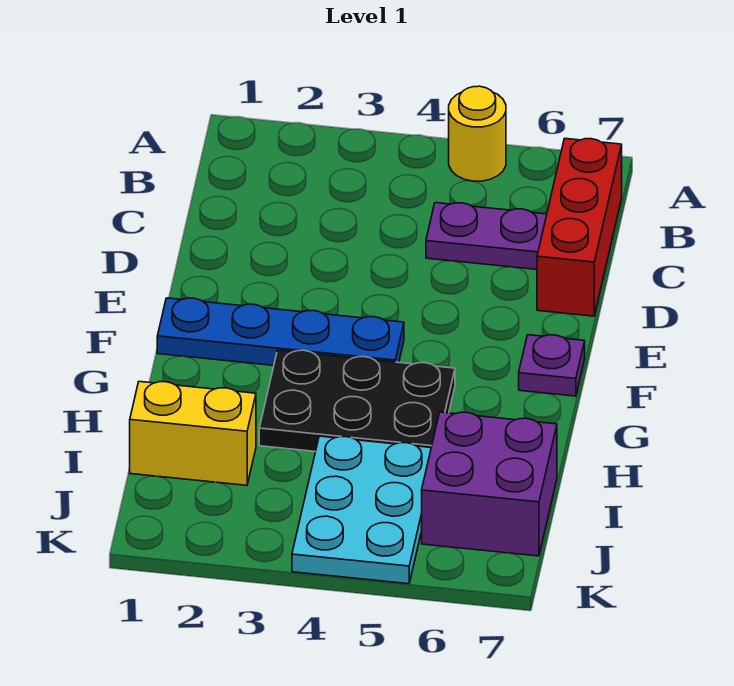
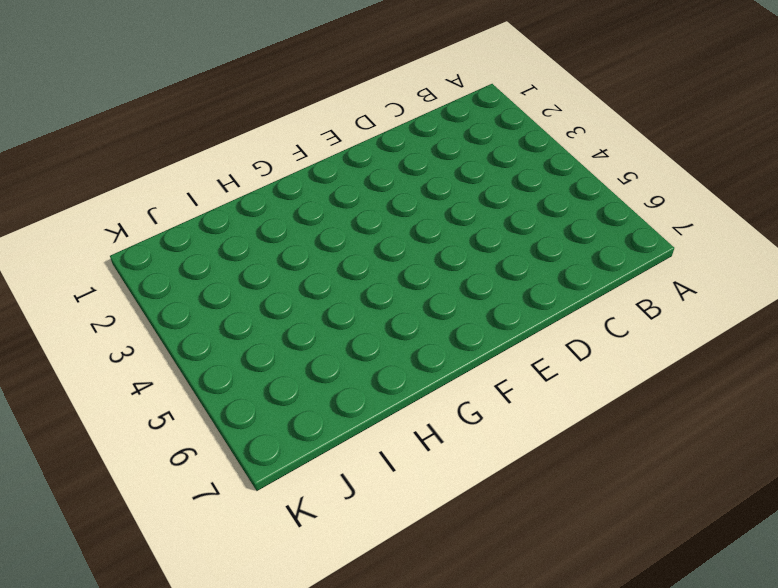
none -> yellow 1x1 round brick [449,86,506,181]
none -> red 1x3 brick [537,139,622,316]

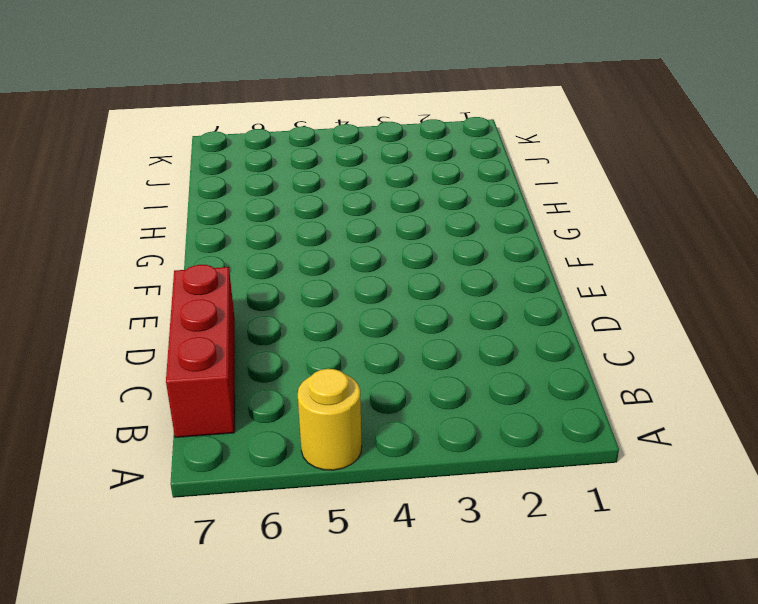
none -> purple 1x2 plate [426,203,547,270]
none -> blue 1x4 plate [157,298,404,365]

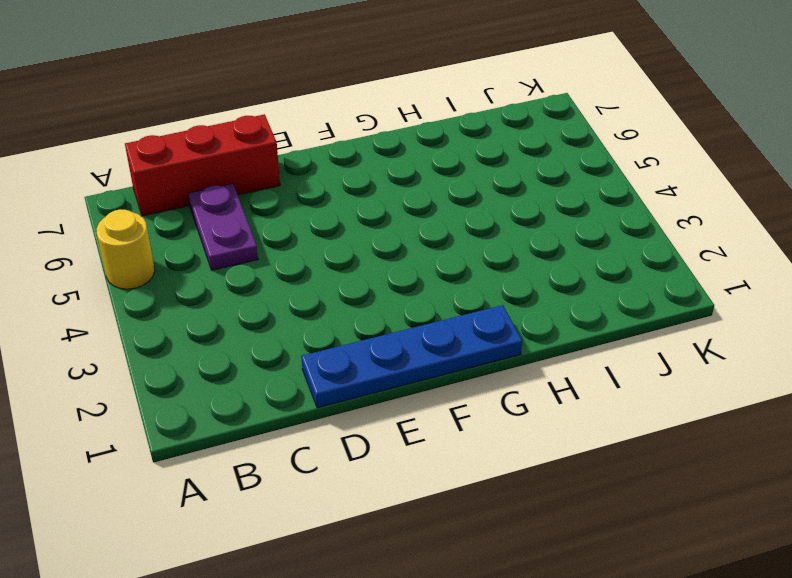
blue 1x4 plate [301,305,522,408] -> blue 1x4 plate turned to [157,298,404,365]
none -> purple 1x1 plate [519,335,585,396]
none -> black 2x3 plate [259,350,455,452]

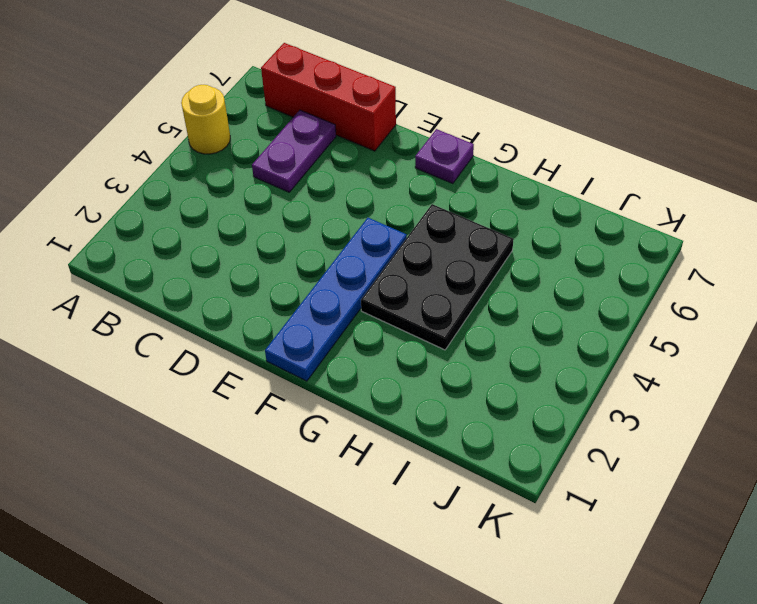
none -> yellow 1x2 brick [130,382,256,485]
none -> cyan 2x3 plate [292,436,431,584]

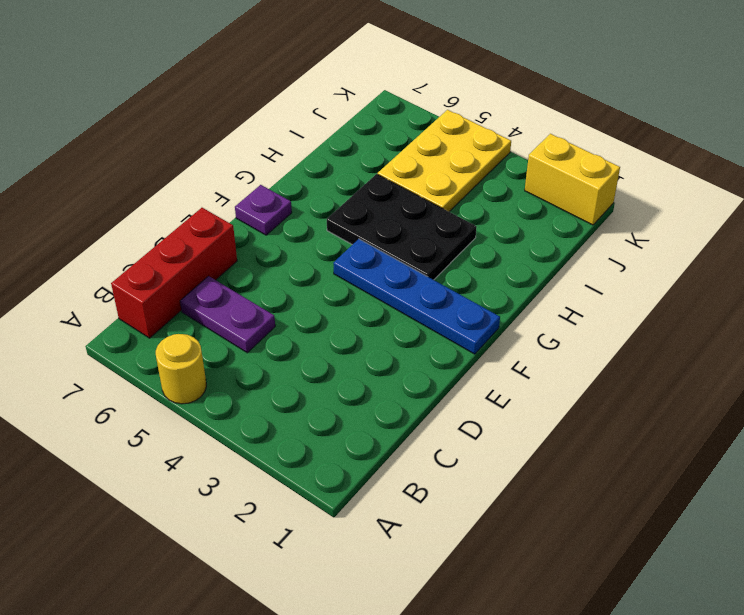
yellow 2x3 plate [378,110,511,212] -> cyan 2x3 plate [292,436,431,584]
yellow 1x2 brick [525,134,620,225] -> yellow 1x2 brick moved to [130,382,256,485]
none -> purple 2x2 brick [422,412,557,556]

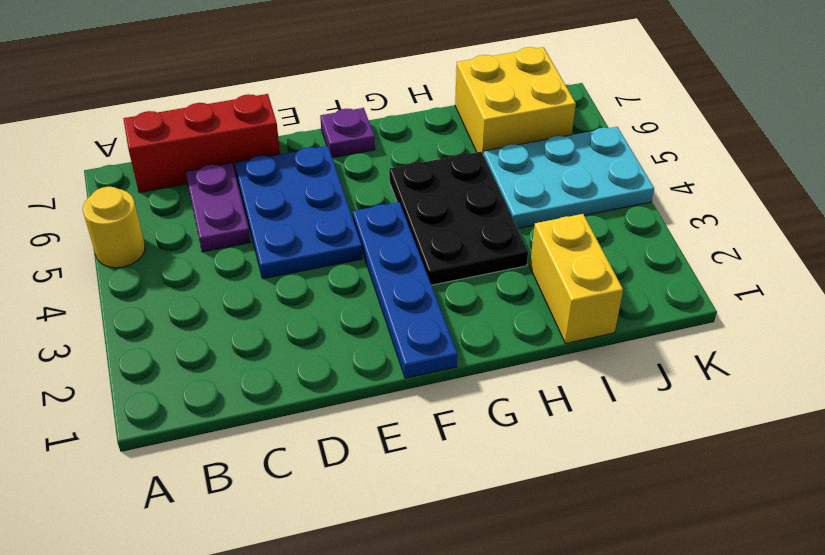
blue 2x3 plate [235,146,362,279] -> none
yellow 2x2 brick [455,47,576,154] -> purple 2x2 brick [422,412,557,556]

